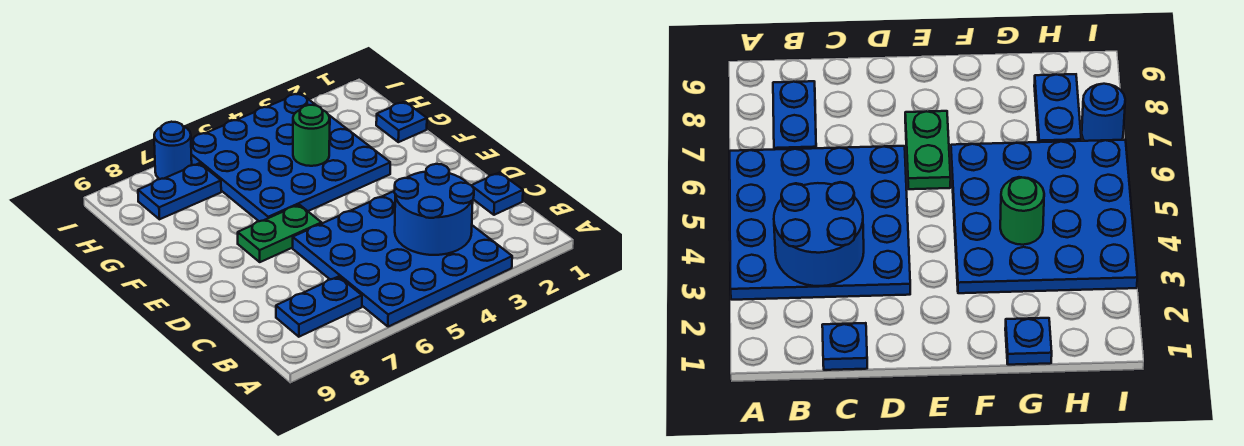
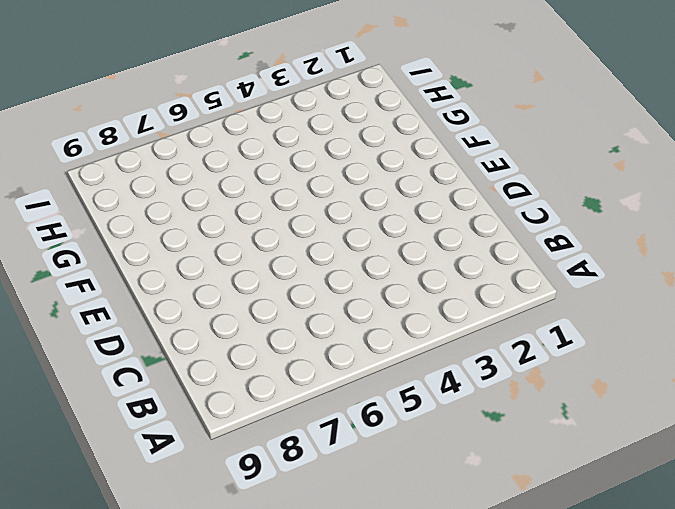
none -> blue 4x4 plate [293,191,512,327]
none -> blue 1x2 plate [276,276,362,337]

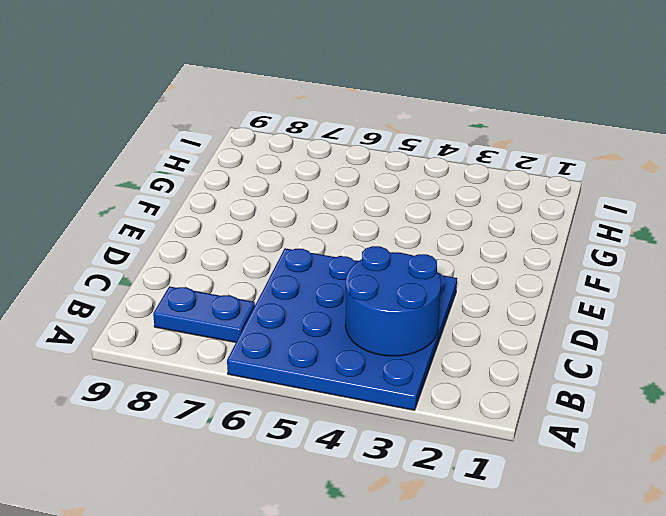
none -> blue 1x1 plate [472,172,523,215]
none -> green 1x2 plate [238,205,322,262]

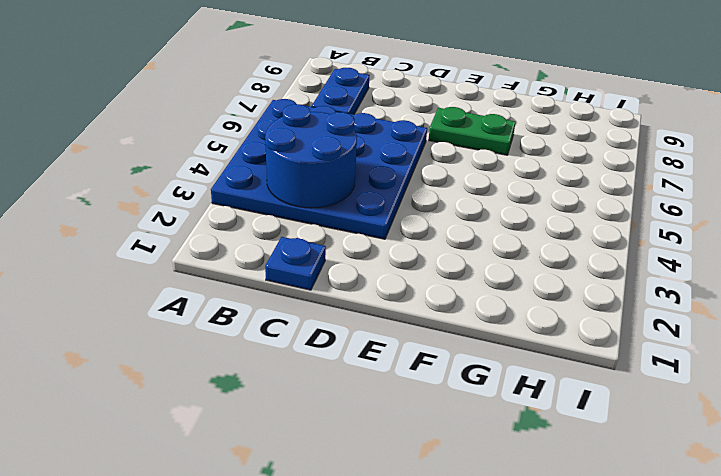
green 1x2 plate [429,107,516,155] -> green 1x2 plate turned to [238,205,322,262]
none -> blue 4x4 plate [191,93,390,221]
none -> blue 1x1 plate [376,102,427,142]

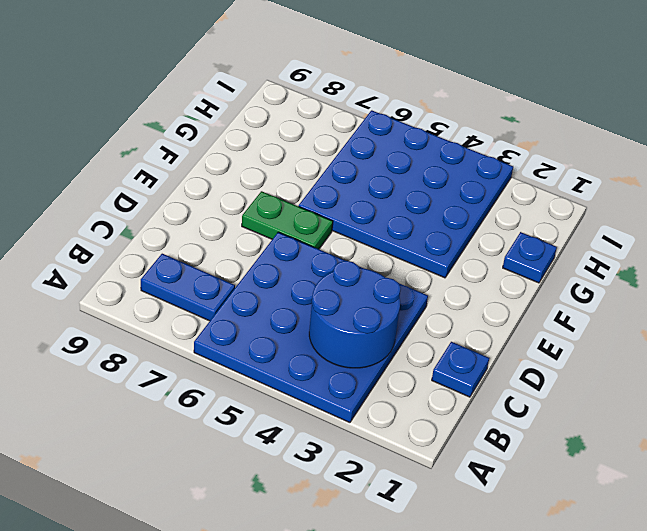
none -> blue 1x2 plate [138,163,221,219]
none -> blue 1x1 round brick [154,122,192,179]

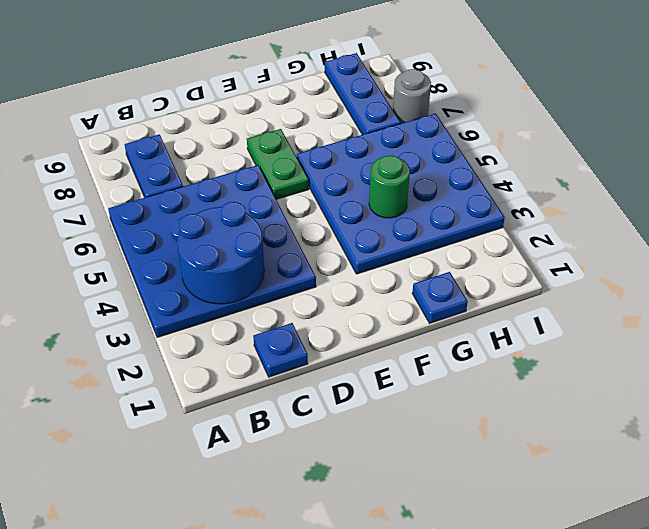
blue 1x3 plate [325,53,400,135] -> blue 1x2 plate [138,163,221,219]
grey 1x1 round brick [393,69,431,124] -> blue 1x1 round brick [154,122,192,179]

